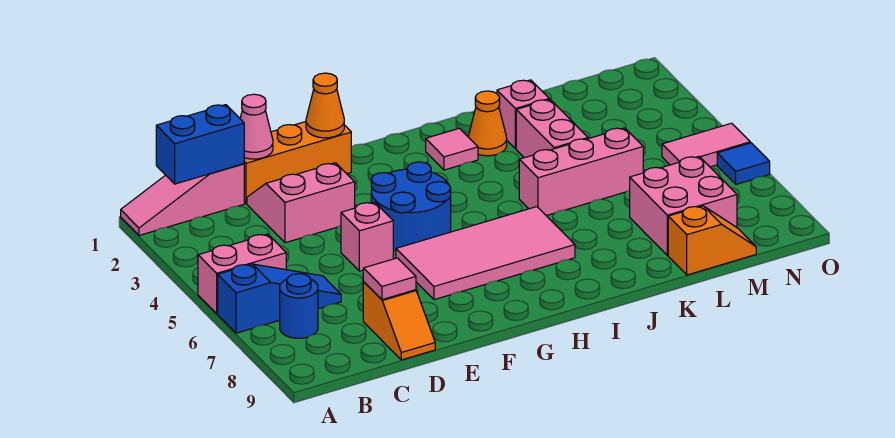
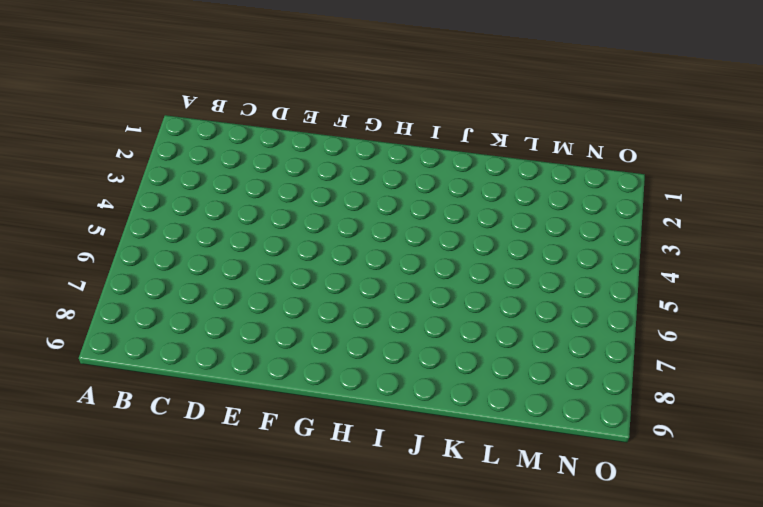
none -> pink 1x3 slope [121,164,244,235]
none -> pink 1x2 brick [198,234,286,314]
none -> blue 1x3 slope [218,264,341,333]

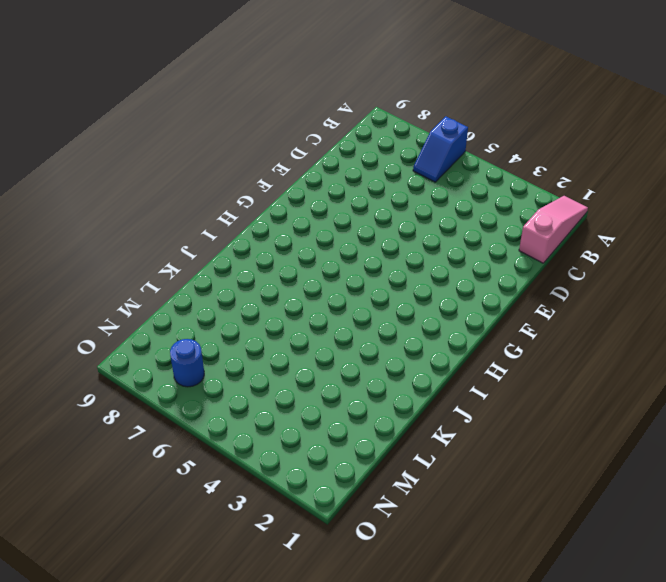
blue 1x2 slope [413,116,468,182] -> blue 1x3 slope [218,264,341,333]
blue 1x1 round brick [170,339,204,387] -> blue 1x1 round brick moved to [280,274,318,338]
none -> pink 1x2 brick [198,234,286,314]
none -> orange 1x3 brick [244,122,351,204]
none -> pink 2x2 slope [247,163,355,243]

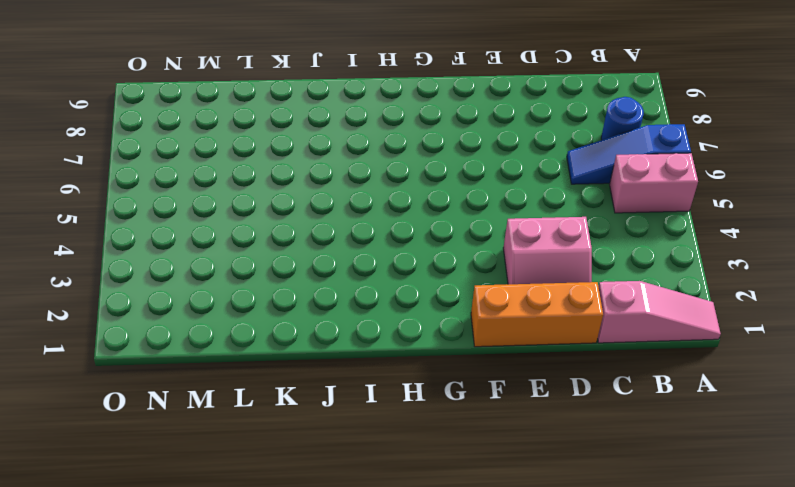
none -> orange 1x2 slope [363,282,435,360]
none -> pink 1x1 brick [341,202,393,271]
none -> blue 2x2 round brick [371,162,451,251]

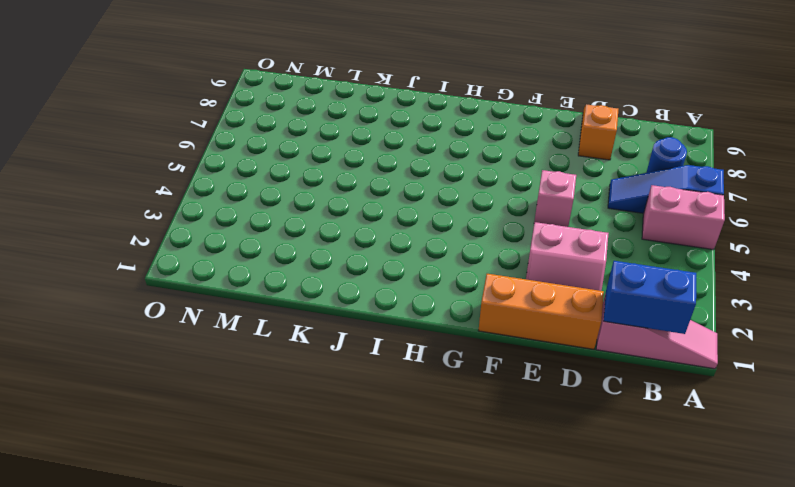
none -> blue 2x2 round brick [371,162,451,251]
none -> pink 2x4 tile [396,207,575,300]
none -> pink 1x1 tile [426,128,478,170]

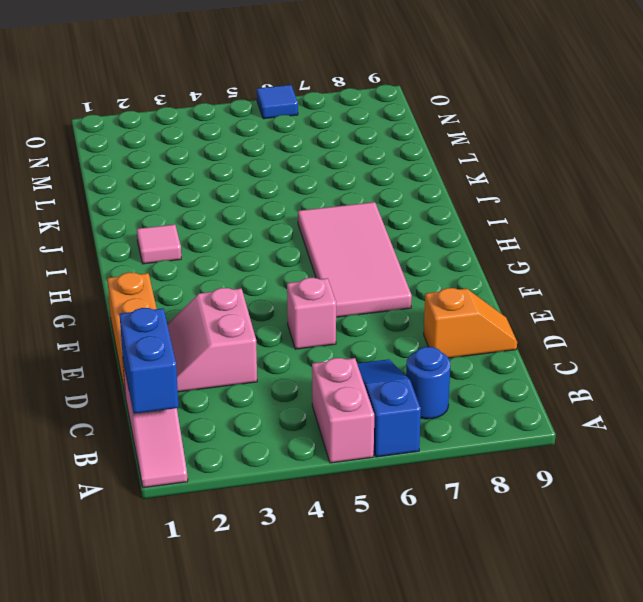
none -> blue 2x2 round brick [371,162,451,251]
none -> orange 1x1 cone [468,91,507,156]
none -> pink 1x3 brick [519,128,643,216]

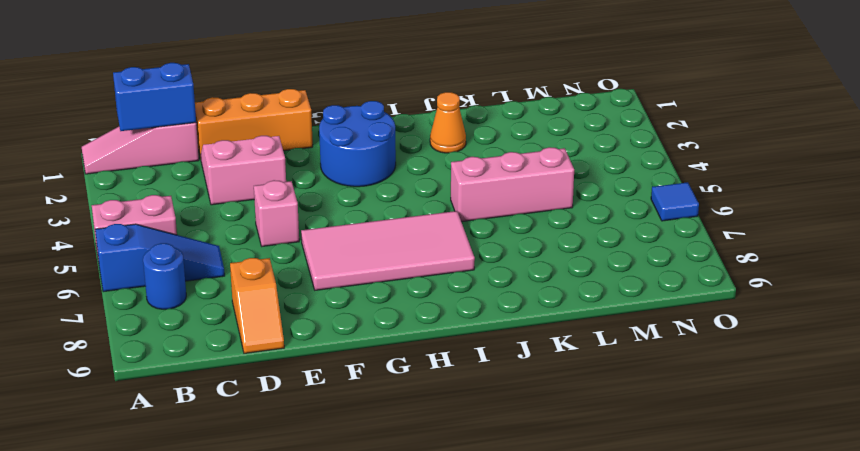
blue 2x2 round brick [319,101,396,187] -> blue 2x2 round brick moved to [371,162,451,251]
none -> pink 1x1 tile [426,128,478,170]
none -> pink 1x1 brick [497,80,549,149]
none -> pink 1x2 brick [516,100,588,158]

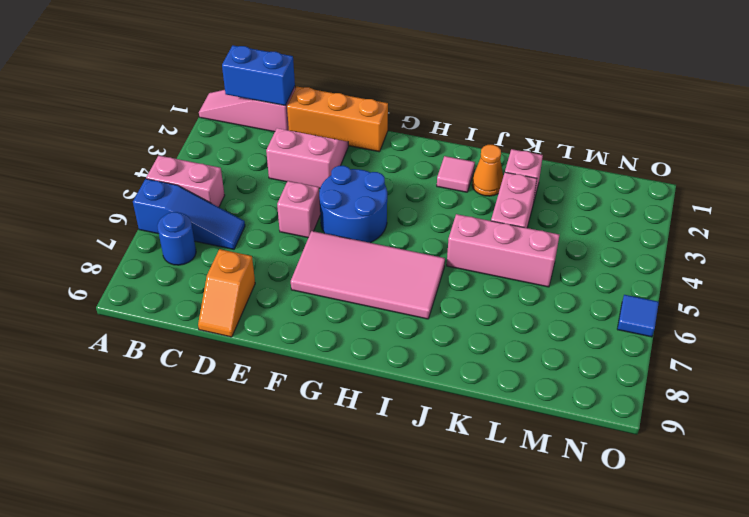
none -> pink 2x2 brick [630,157,737,255]
none -> orange 1x2 slope [668,206,756,275]
none -> pink 1x2 tile [662,123,750,167]

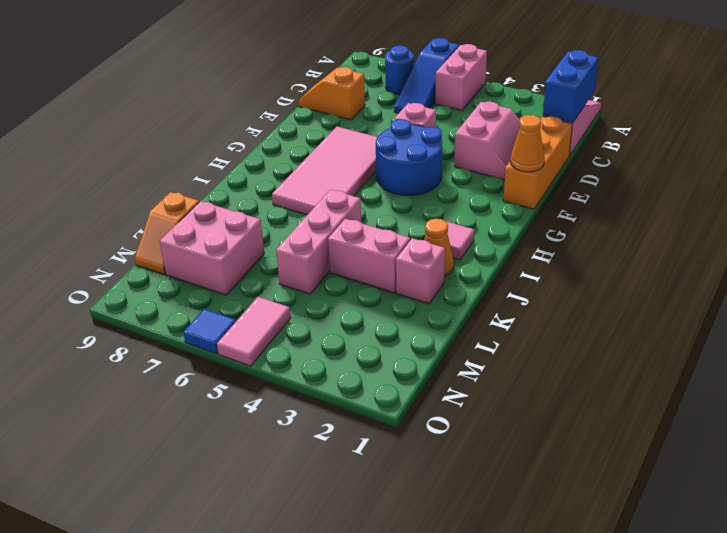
none -> pink 1x1 cone [240,94,273,159]
none -> pink 1x1 tile [363,258,416,300]

